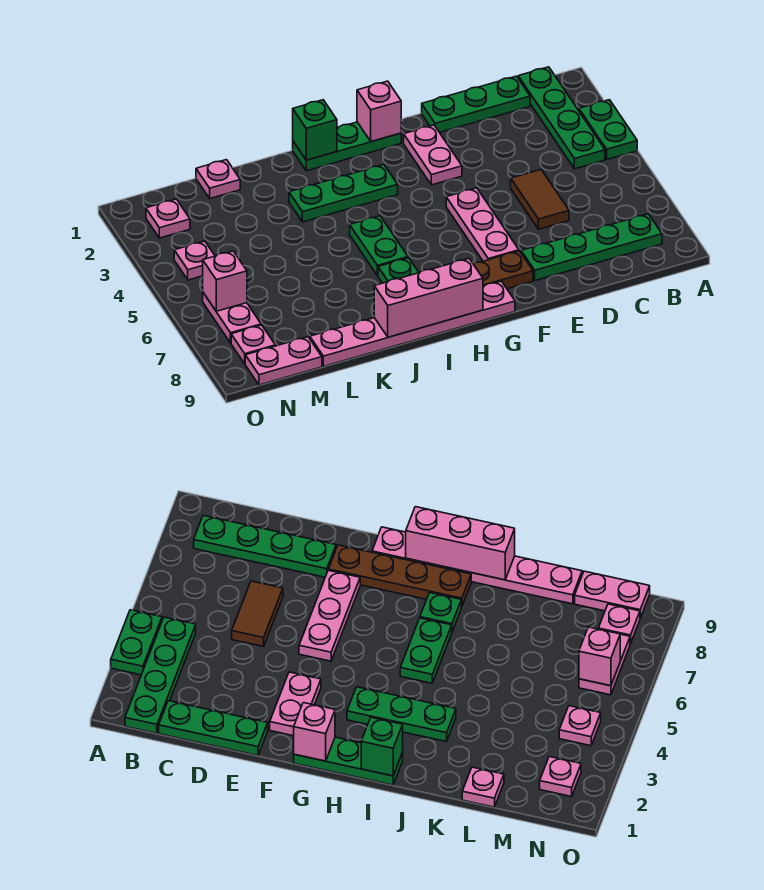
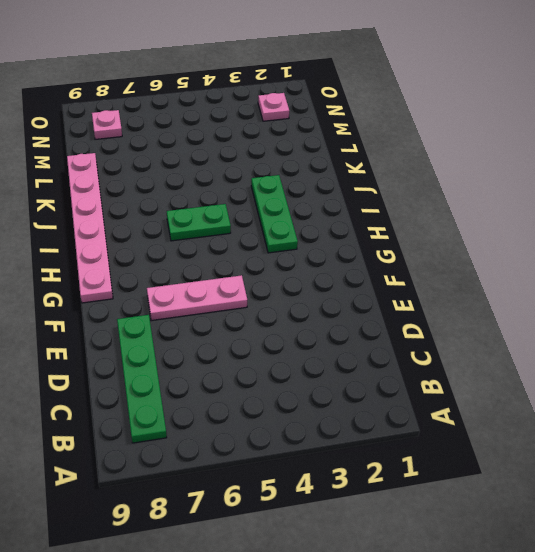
none -> green 1x2 plate [579,100,637,159]
none -> green 1x4 plate [518,67,605,169]
none -> green 1x3 plate [422,76,530,132]

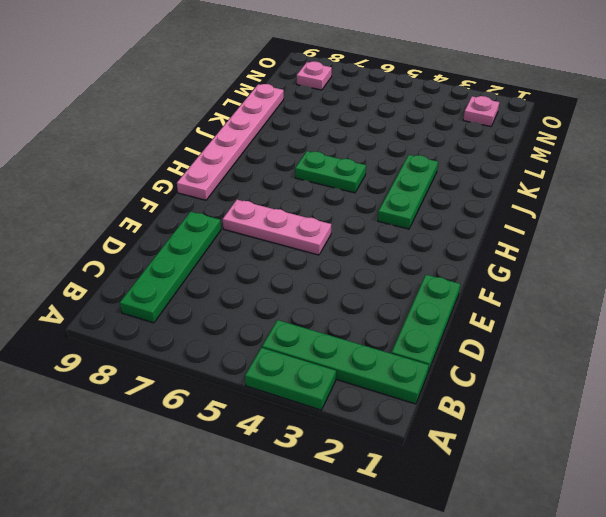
none -> brown 1x2 tile [511,170,569,229]
none -> pink 1x2 plate [404,125,462,185]
none -> brown 1x4 plate [473,251,533,289]

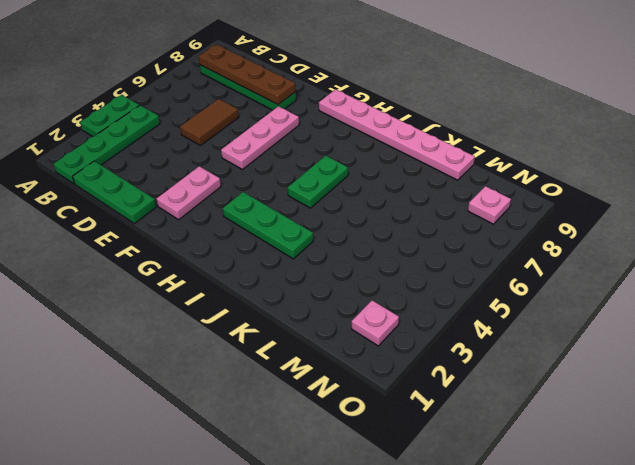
brown 1x4 plate [199,44,296,105] -> brown 1x4 plate moved to [473,251,533,289]
none -> green 1x3 plate [293,122,401,171]
none -> green 1x1 plate [378,258,419,283]
none -> pink 1x1 plate [196,160,240,198]

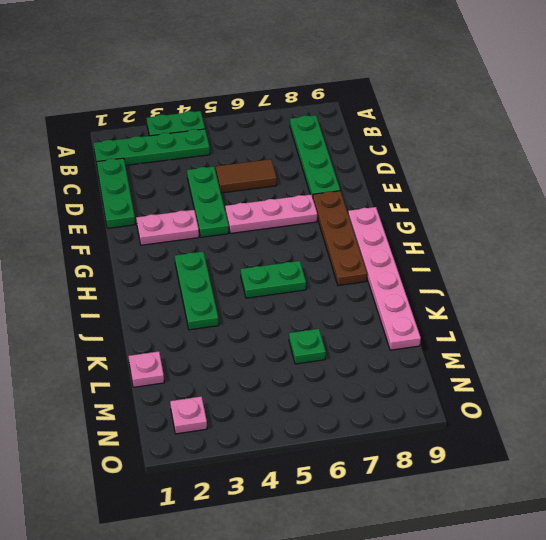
green 1x3 plate [187,167,229,237] -> green 1x3 plate moved to [293,122,401,171]
green 1x1 plate [289,329,326,364] -> green 1x1 plate moved to [378,258,419,283]
none -> pink 1x2 plate [245,337,322,385]
none -> pink 1x1 plate [174,241,215,280]
none -> pink 1x2 plate [203,293,261,343]

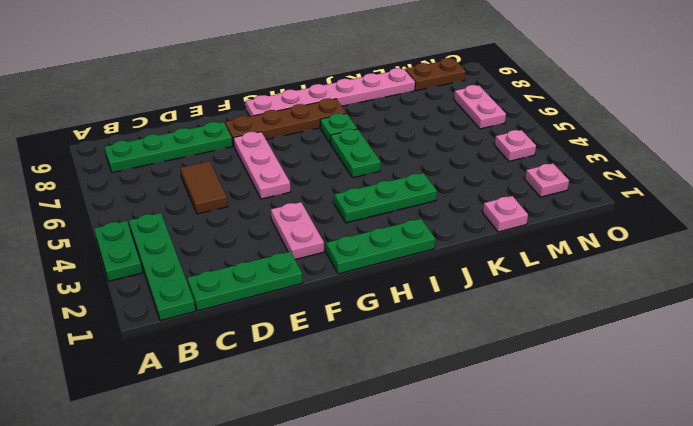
brown 1x2 plate [405,58,466,91] -> pink 1x2 plate [245,337,322,385]
none -> pink 1x1 plate [231,325,275,364]
none -> pink 1x1 brick [357,81,401,142]
none -> pink 1x3 brick [374,259,483,337]

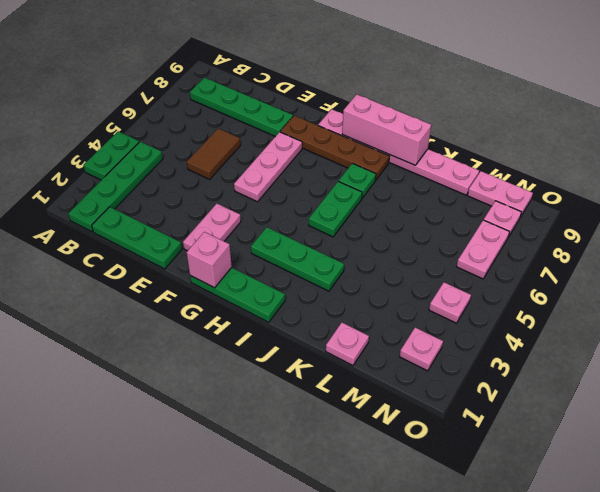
none -> green 1x1 brick [293,100,337,160]
none -> pink 1x1 brick [203,251,247,311]

